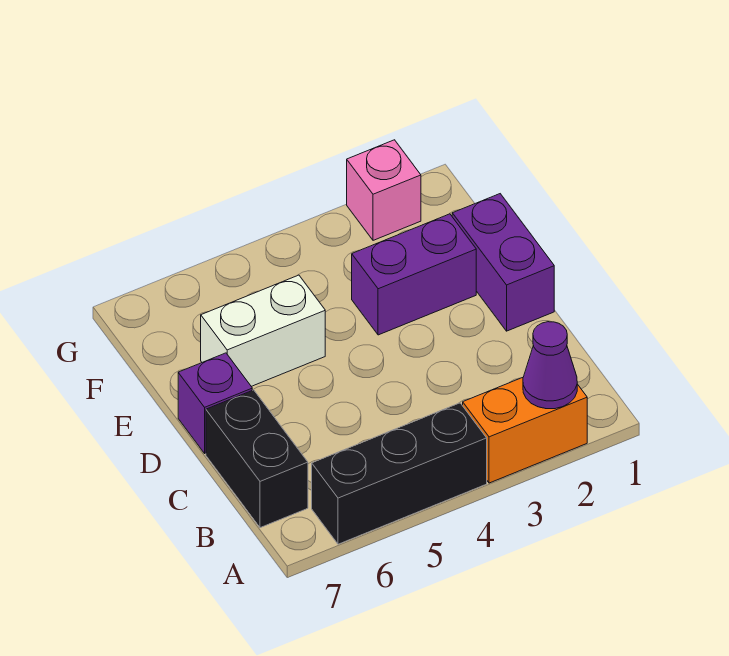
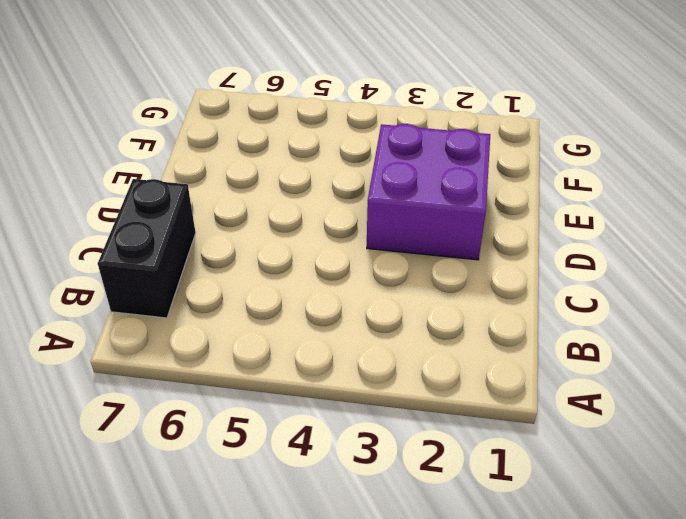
purple 2x2 brick [367,124,490,260] -> purple 1x2 brick [352,214,476,335]
none -> orange 1x2 brick [463,378,587,483]
none -> black 1x3 brick [312,403,487,544]

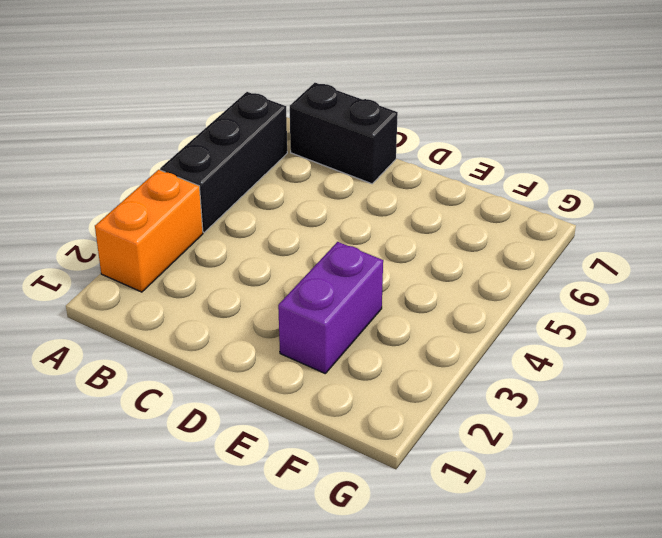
none -> purple 1x2 brick [452,194,554,331]
none -> purple 1x1 brick [178,353,252,453]

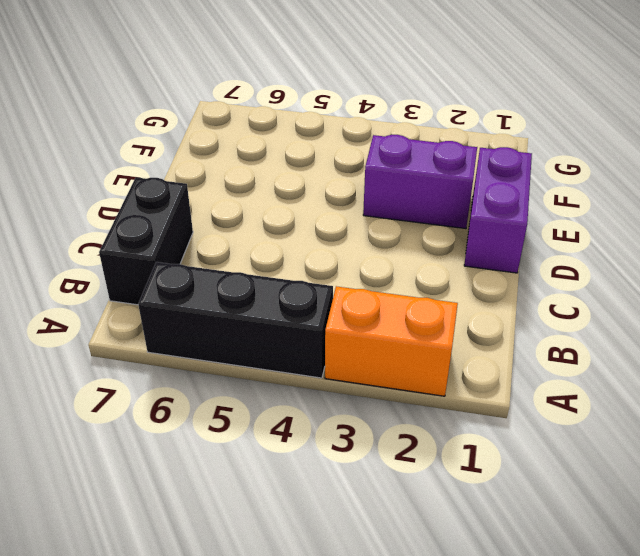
none -> purple 1x1 brick [178,353,252,453]
none -> white 1x2 brick [201,275,325,386]

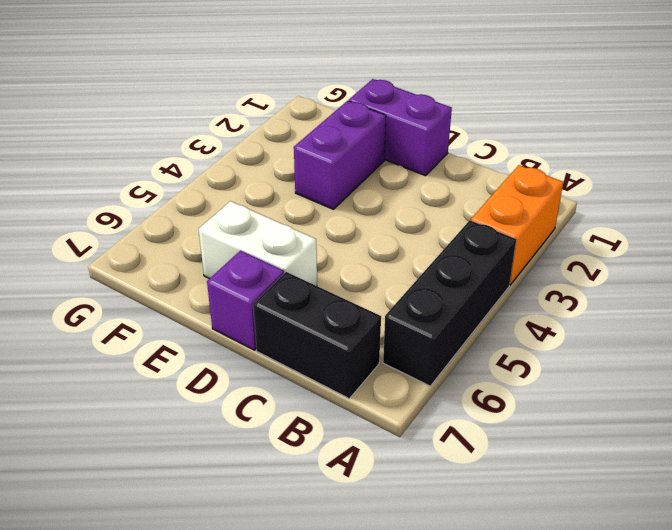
white 1x2 brick [199,201,317,286] -> white 1x2 brick turned to [201,275,325,386]
none -> pink 1x1 brick [347,140,421,240]
none -> purple 1x1 cone [523,322,577,409]

